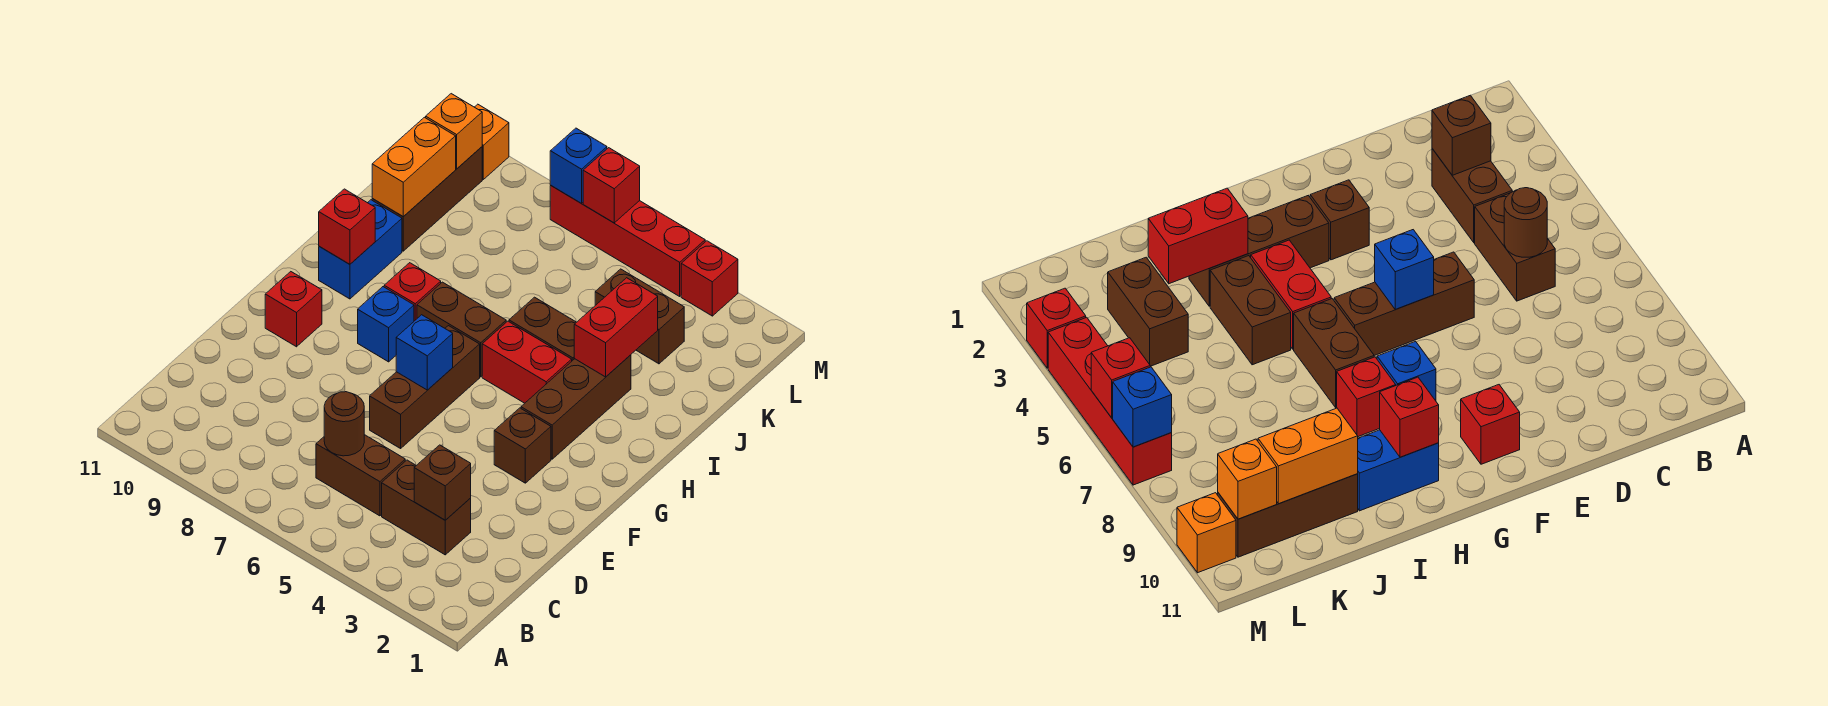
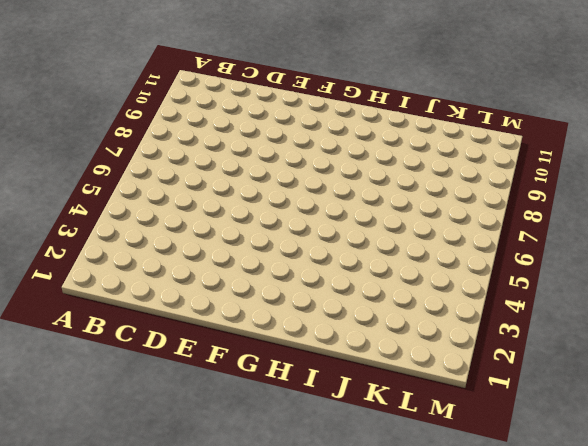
none -> brown 1x2 brick [382,460,471,555]
none -> brown 1x2 brick [316,435,405,516]
none -> brown 1x3 brick [370,326,480,448]

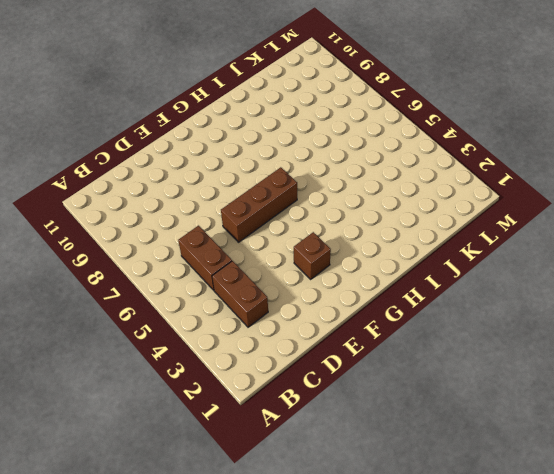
none -> red 1x1 brick [265,272,322,347]
none -> brown 1x3 brick [521,355,631,459]
none -> blue 1x1 brick [358,287,414,362]

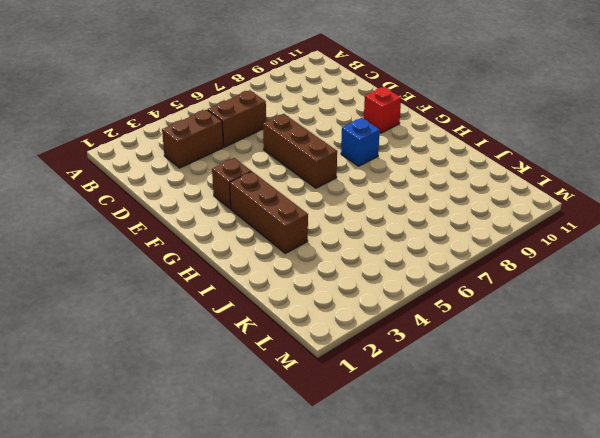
none -> red 1x2 brick [482,321,572,403]
none -> brown 1x2 brick [417,282,506,377]
none -> red 1x1 brick [384,263,441,321]

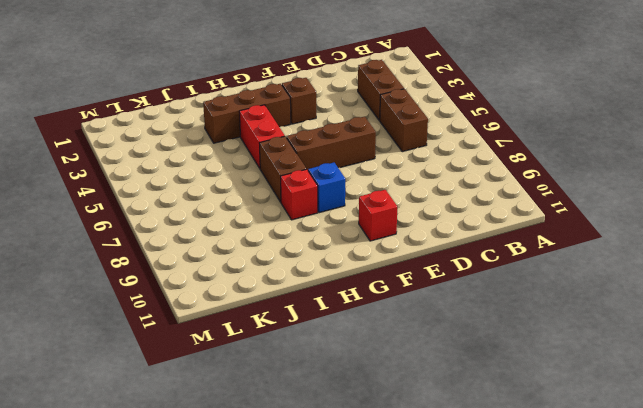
none -> blue 1x2 brick [319,200,402,299]
none -> brown 1x2 brick [509,297,576,361]
none -> brown 1x3 brick [372,147,482,251]

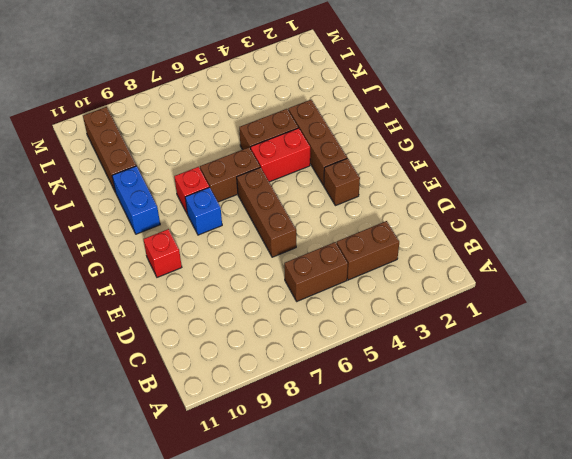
none -> brown 1x2 brick [595,269,684,364]
none -> red 1x1 brick [681,241,738,316]
none -> red 1x4 brick [550,186,705,296]

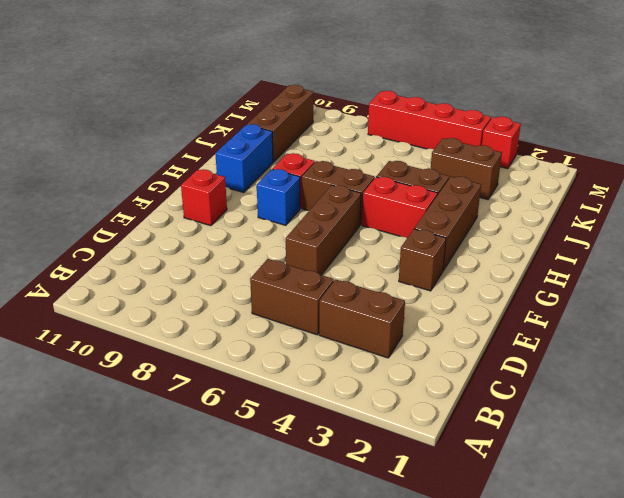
none -> orange 1x1 brick [475,104,509,179]
none -> brown 1x1 brick [414,445,471,520]
none -> brown 1x1 round brick [324,392,364,456]

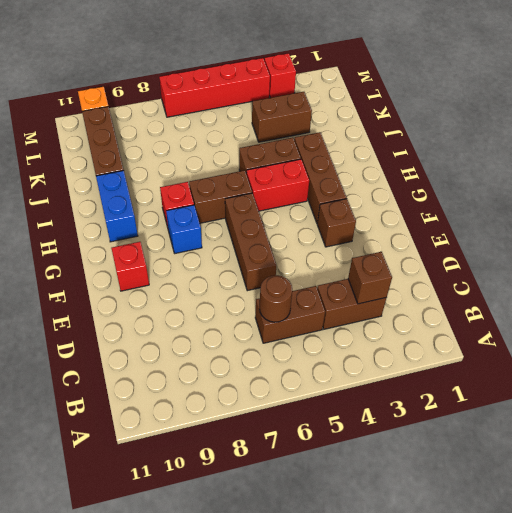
none -> blue 1x1 brick [396,315,453,390]
none -> red 1x1 brick [319,189,375,264]
none -> red 1x2 brick [574,278,658,377]

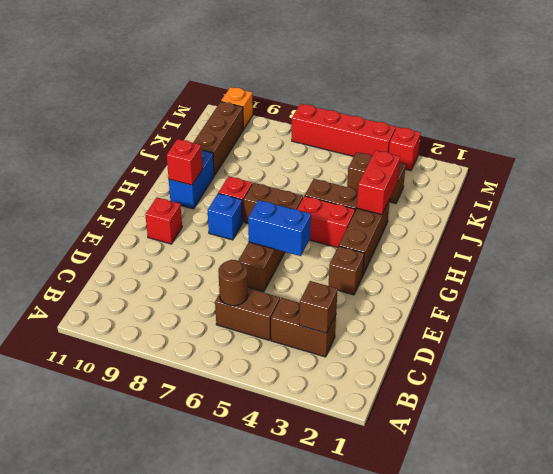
blue 1x2 brick [248,200,311,256] -> blue 1x1 brick [396,315,453,390]
none -> orange 1x2 brick [372,117,456,217]
none -> orange 1x1 brick [426,94,482,169]
none -> red 1x1 brick [583,148,640,223]

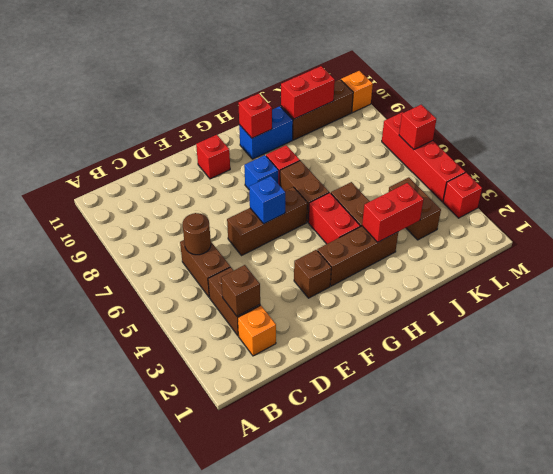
orange 1x1 brick [238,305,276,356] -> orange 1x1 brick moved to [426,94,482,169]
red 1x2 brick [281,66,335,119] -> orange 1x2 brick [372,117,456,217]
none -> blue 1x1 brick [550,128,607,203]

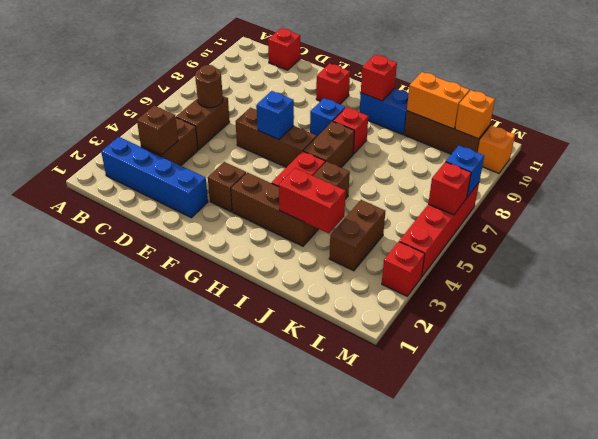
blue 1x4 brick [101,137,208,218] -> none
red 1x1 brick [268,28,300,70] -> none

